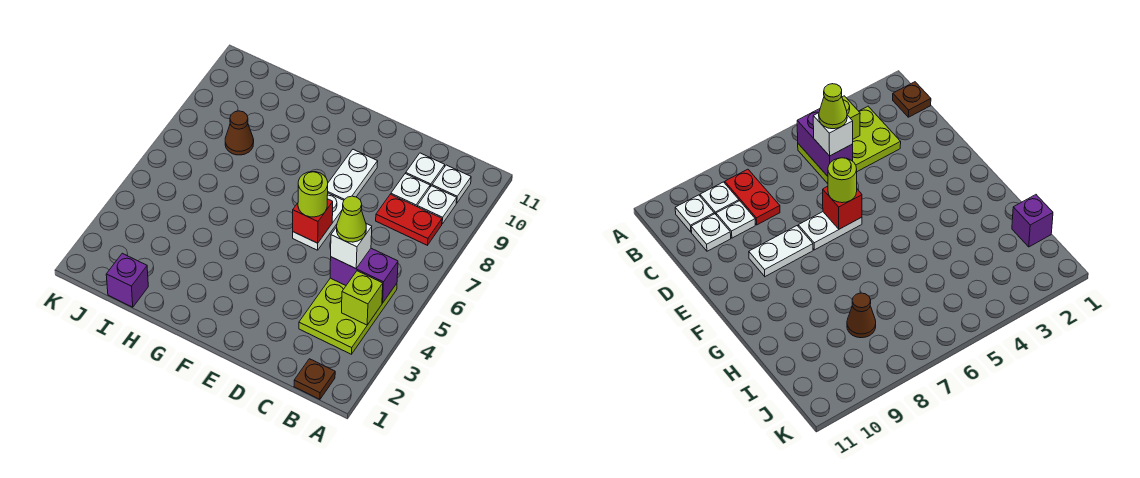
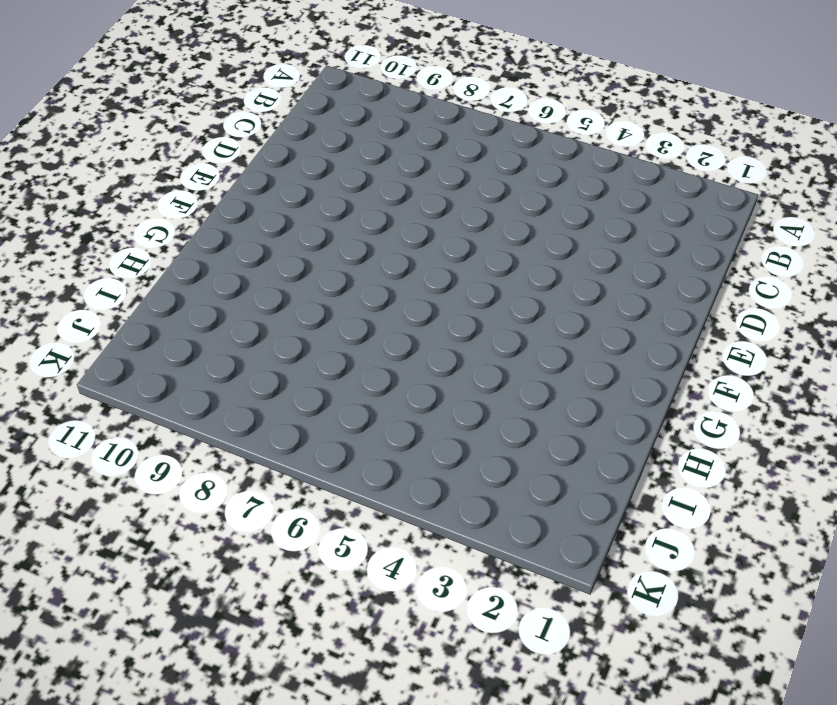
none -> brown 1x1 plate [294,359,335,399]
none -> lime 2x3 plate [299,278,397,354]
none -> red 1x2 plate [376,194,442,245]

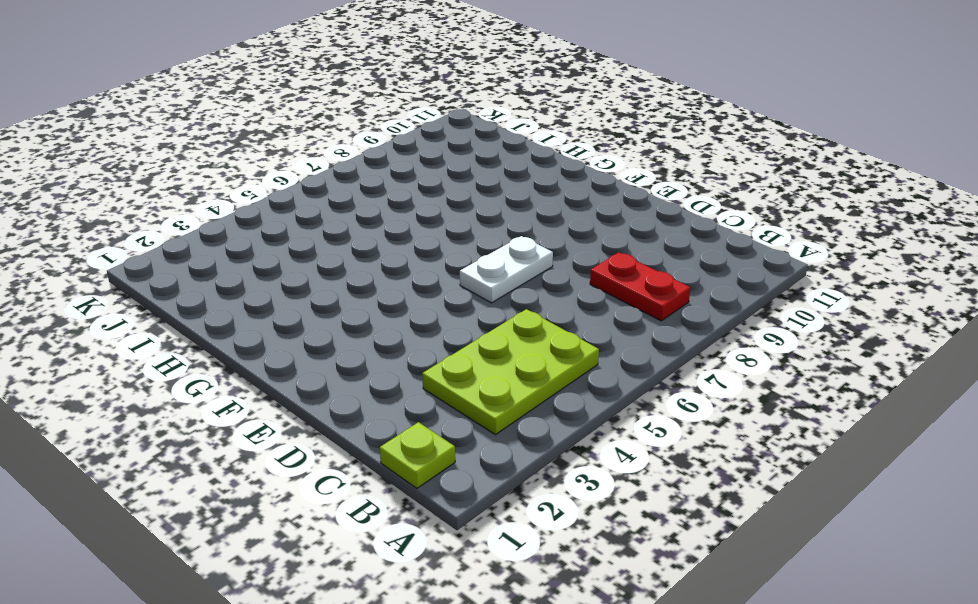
lime 1x1 plate [380,422,455,488] -> brown 1x1 plate [294,359,335,399]
none -> white 1x1 plate [417,186,457,224]
none -> white 1x1 plate [432,165,471,203]
none -> white 1x1 plate [391,173,430,207]

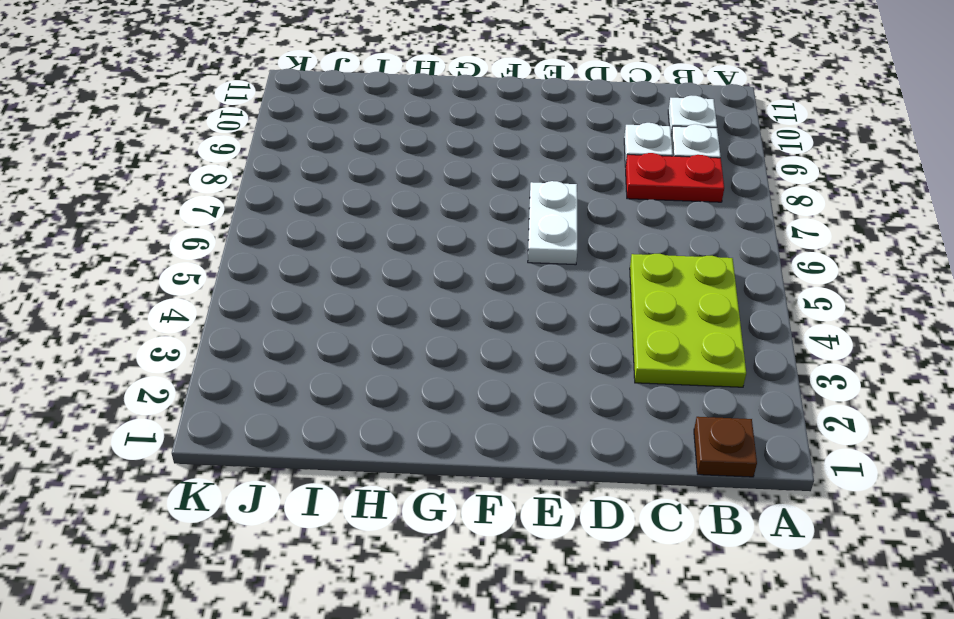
none -> white 1x1 plate [406,153,445,187]
none -> white 1x2 plate [328,149,378,200]
none -> purple 1x1 brick [106,253,148,307]

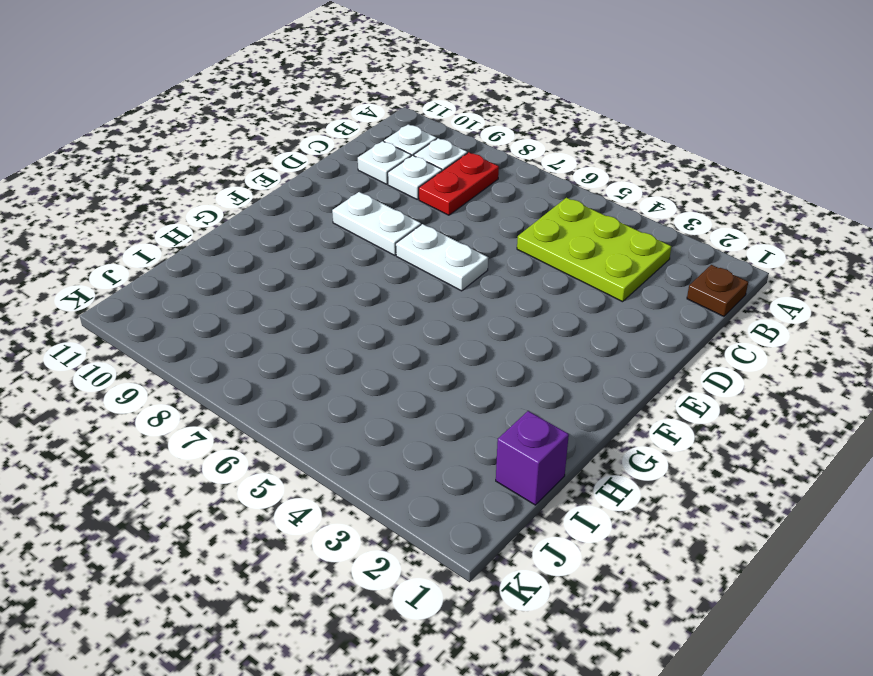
none -> brown 1x1 cone [225,111,254,155]
none -> lime 1x1 brick [342,271,383,325]
none -> purple 1x2 brick [330,248,398,303]

